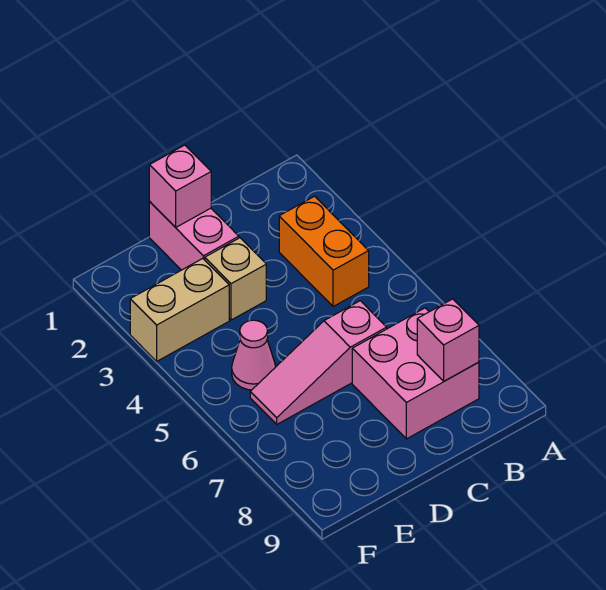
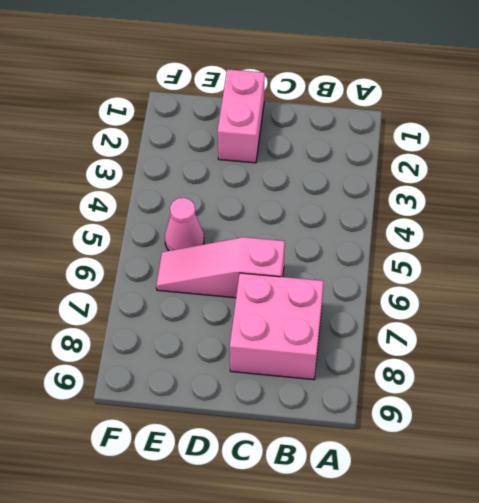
none -> orange 1x2 brick [279,196,369,307]
none -> tan 1x1 brick [205,238,266,320]

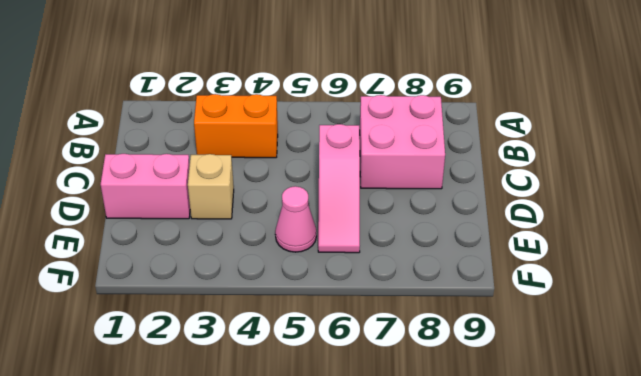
none -> tan 1x2 brick [130,259,229,361]
none -> pink 1x1 brick [417,299,479,381]

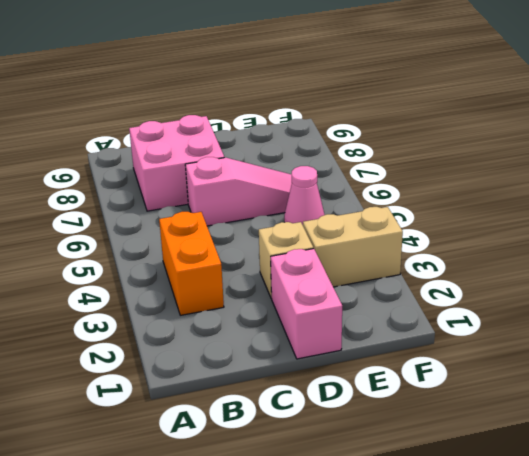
none -> pink 1x1 brick [417,299,479,381]
none -> pink 1x1 brick [149,145,211,227]

